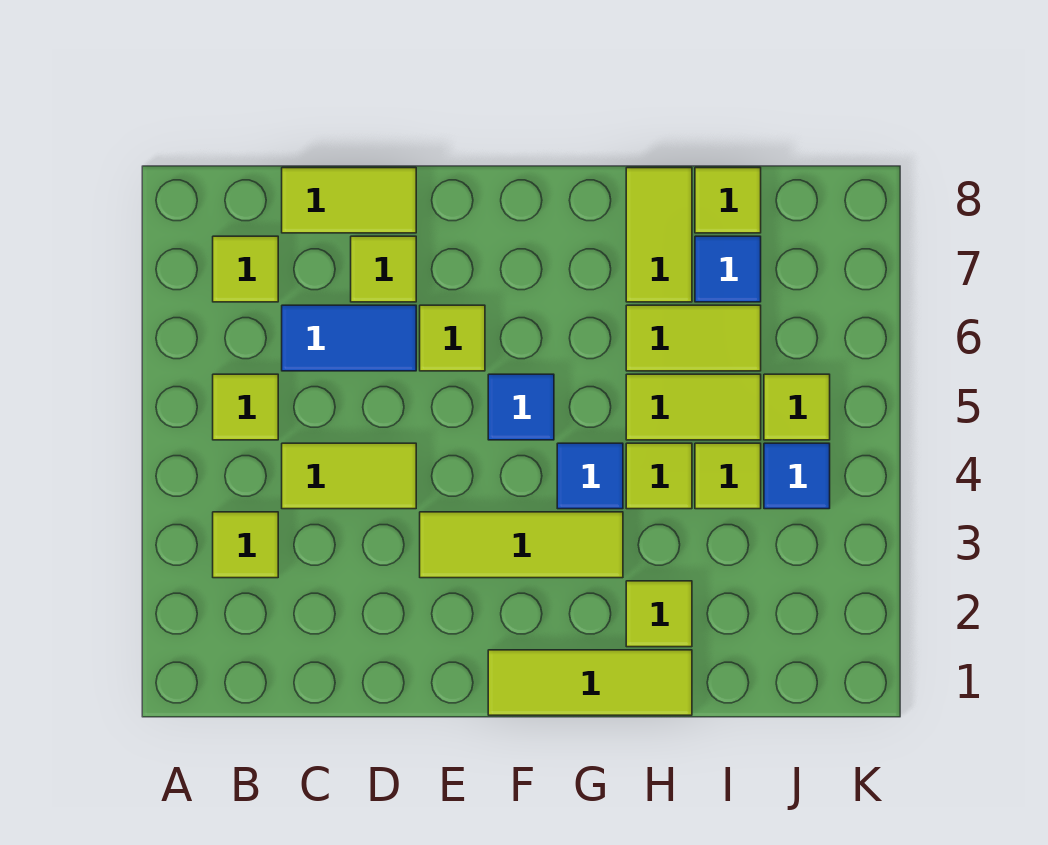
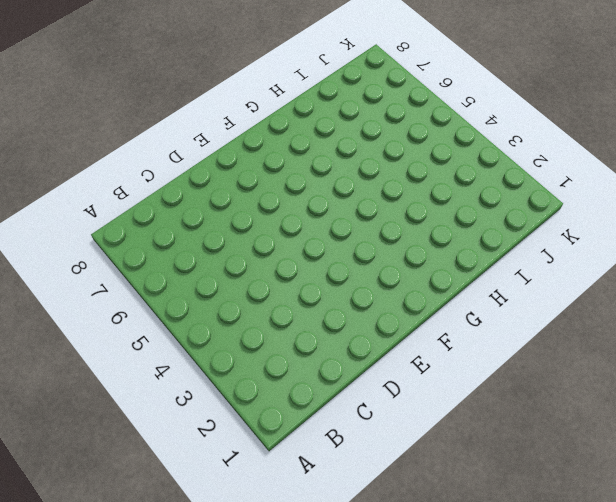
none -> lime 1x1 tile [213,512,278,578]
none -> lime 1x1 tile [213,374,278,440]
none -> lime 1x1 tile [213,236,278,302]

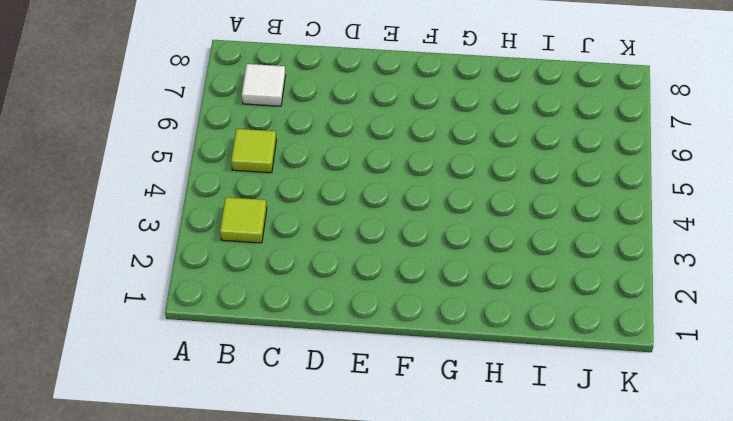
white 1x1 tile [242,64,286,106] -> lime 1x1 tile [213,236,278,302]
none -> lime 1x2 tile [282,443,416,509]
none -> blue 1x2 tile [282,305,416,371]
none -> lime 1x2 tile [282,168,416,233]

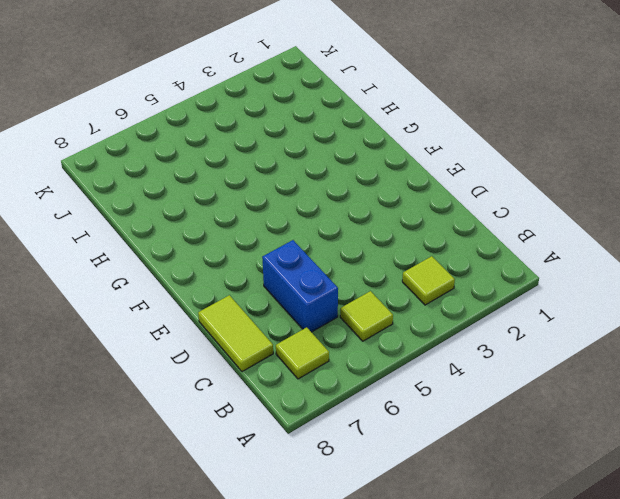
blue 1x2 brick [262,240,338,332] -> blue 1x2 tile [282,305,416,371]
none -> lime 1x2 tile [282,443,416,509]
none -> lime 1x1 tile [351,236,416,302]
none -> lime 1x3 tile [420,512,623,578]

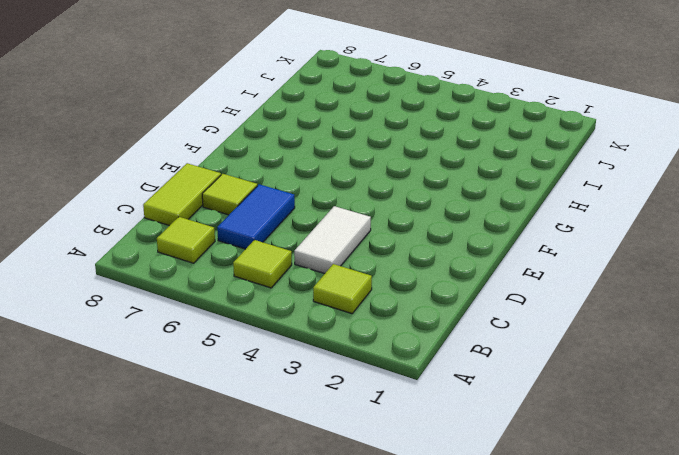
white 1x2 tile [294,206,371,274] -> lime 1x2 tile [282,443,416,509]
none -> lime 1x3 tile [420,512,623,578]
none -> lime 1x1 tile [420,305,485,371]
none -> lime 1x3 tile [488,650,692,715]

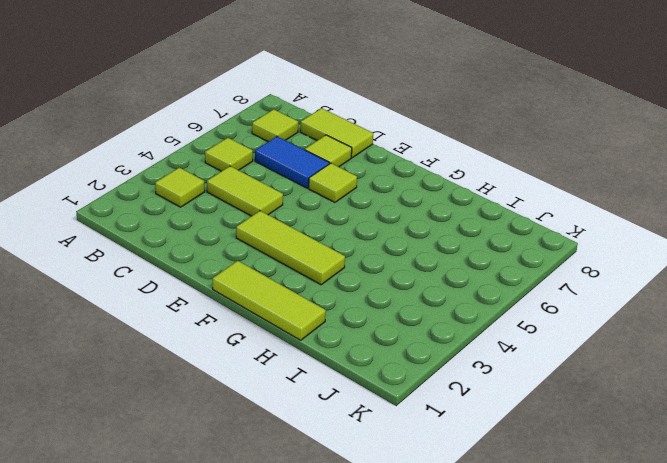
none -> blue 1x1 tile [488,374,554,440]
none -> blue 1x1 tile [557,443,623,509]
none -> lime 1x1 tile [626,581,692,647]

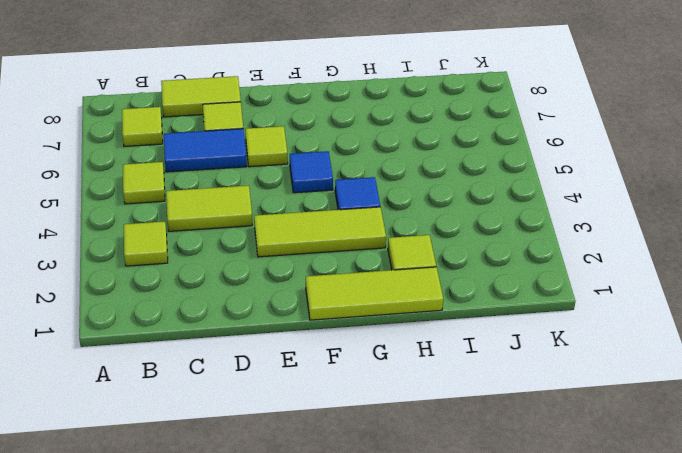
none -> lime 1x1 tile [626,443,692,509]
none -> lime 1x2 tile [626,374,761,440]
none -> lime 1x2 tile [626,305,761,371]

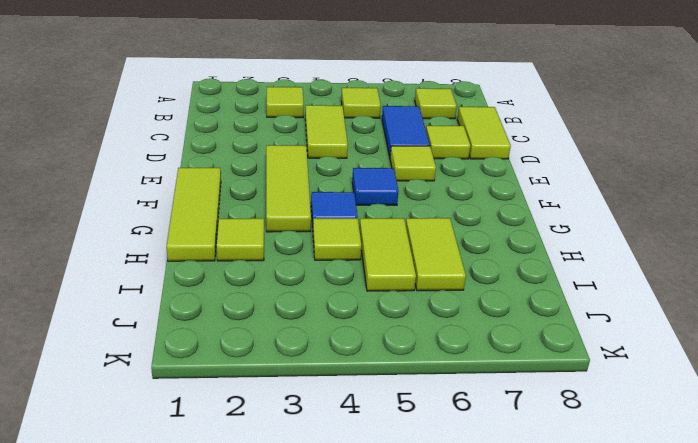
none -> lime 1x2 tile [626,168,692,302]
none -> lime 1x1 tile [695,443,761,509]
none -> blue 1x1 tile [695,236,761,302]

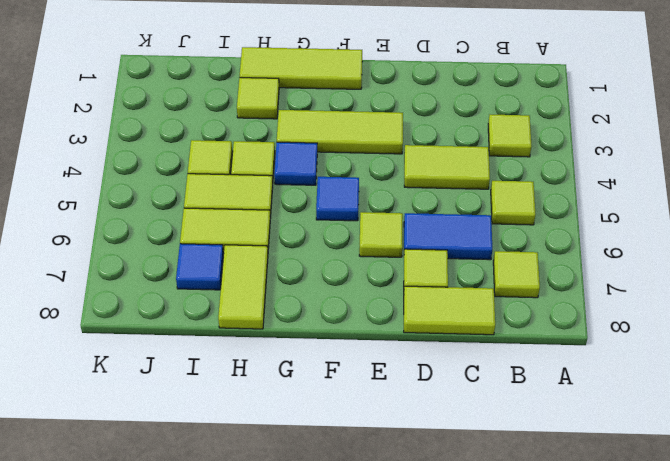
none -> lime 1x1 tile [695,168,761,233]
none -> blue 1x1 tile [764,443,830,509]
none -> lime 1x1 tile [764,374,830,440]

